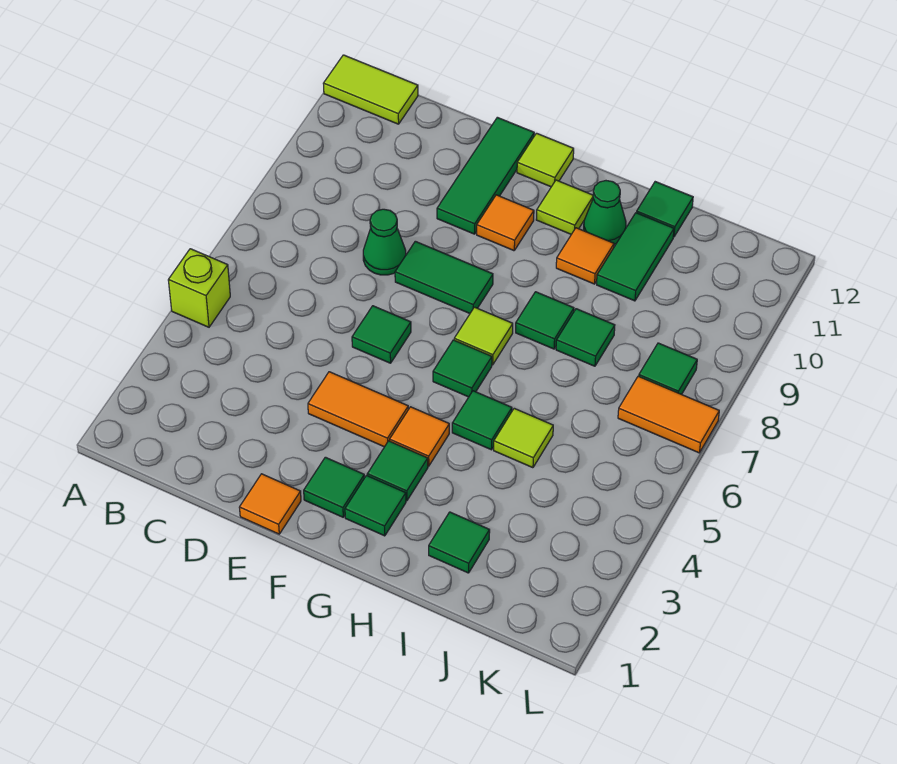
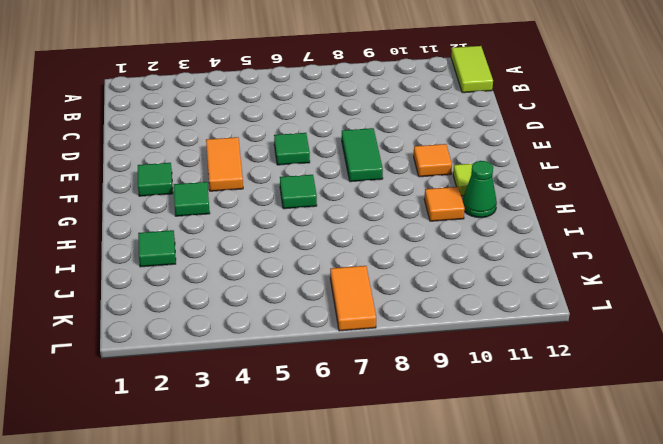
none -> lime 1x1 brick [168,249,230,327]
none -> green 1x1 cone [363,209,406,275]
none -> orange 1x1 tile [239,474,301,534]

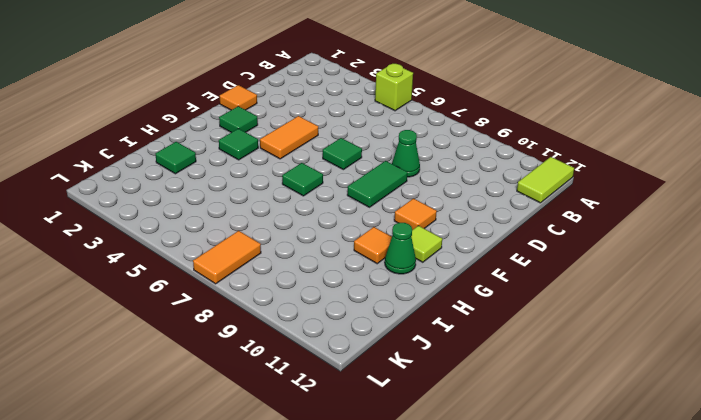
none -> green 1x3 tile [437,117,534,234]
none -> lime 1x1 tile [517,133,574,187]
none -> green 1x1 tile [345,476,406,536]

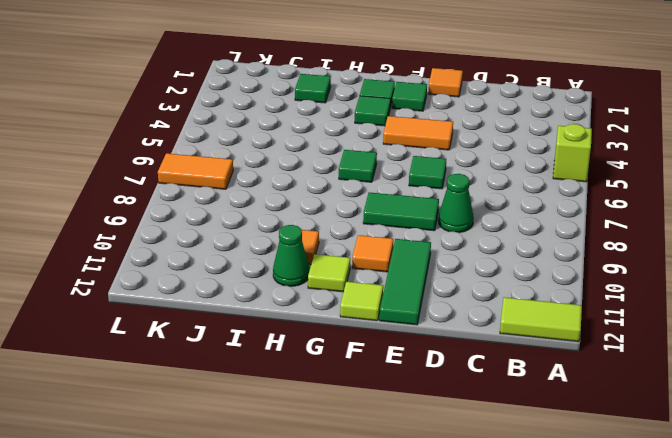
none -> orange 1x1 tile [390,407,449,466]
none -> lime 1x1 tile [454,307,513,365]
none -> green 1x1 tile [452,391,512,450]

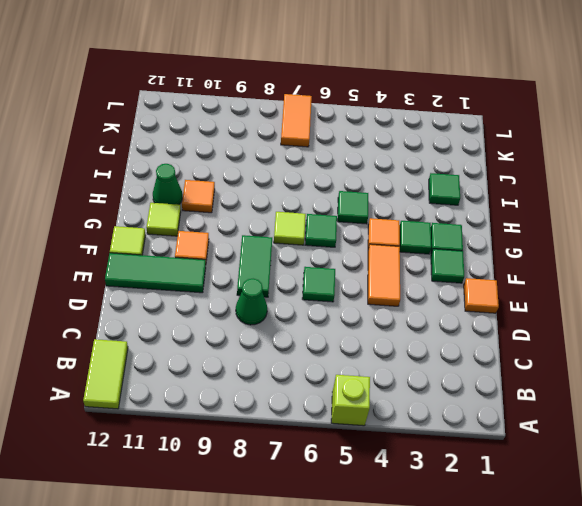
none -> green 1x1 tile [516,292,574,349]
none -> lime 1x1 tile [494,408,553,468]
none -> green 1x1 tile [556,309,615,366]

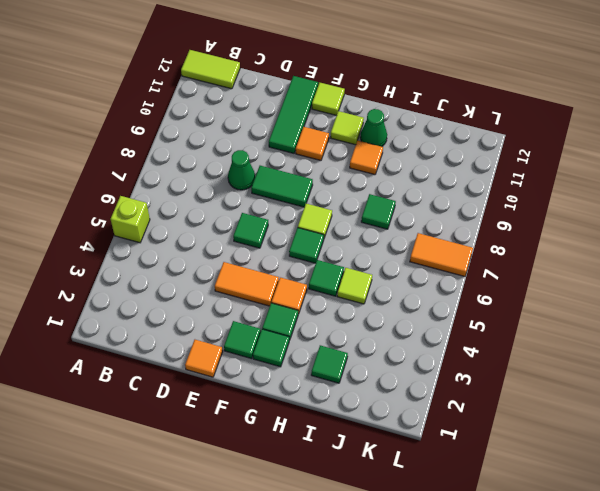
none -> green 1x1 tile [516,292,574,349]
none -> green 1x2 tile [597,213,674,301]
none -> green 1x1 tile [637,182,693,237]

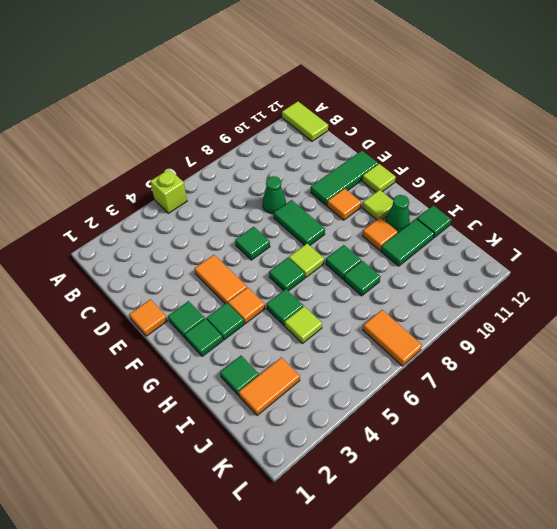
orange 1x2 tile [239,357,300,416] -> none
none -> green 1x1 tile [639,343,697,395]

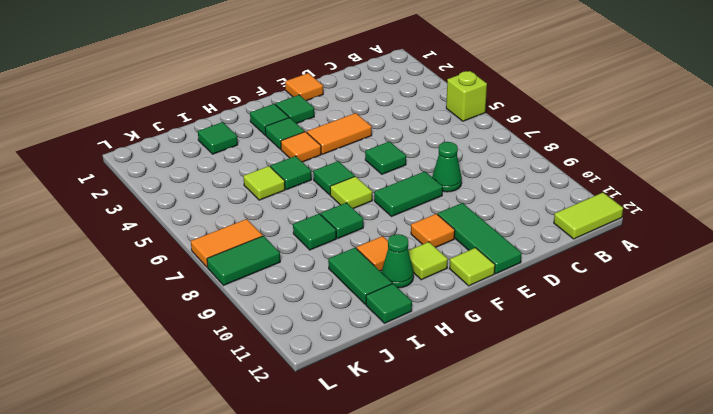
green 1x2 tile [207,236,280,285] -> green 1x1 tile [639,343,697,395]

